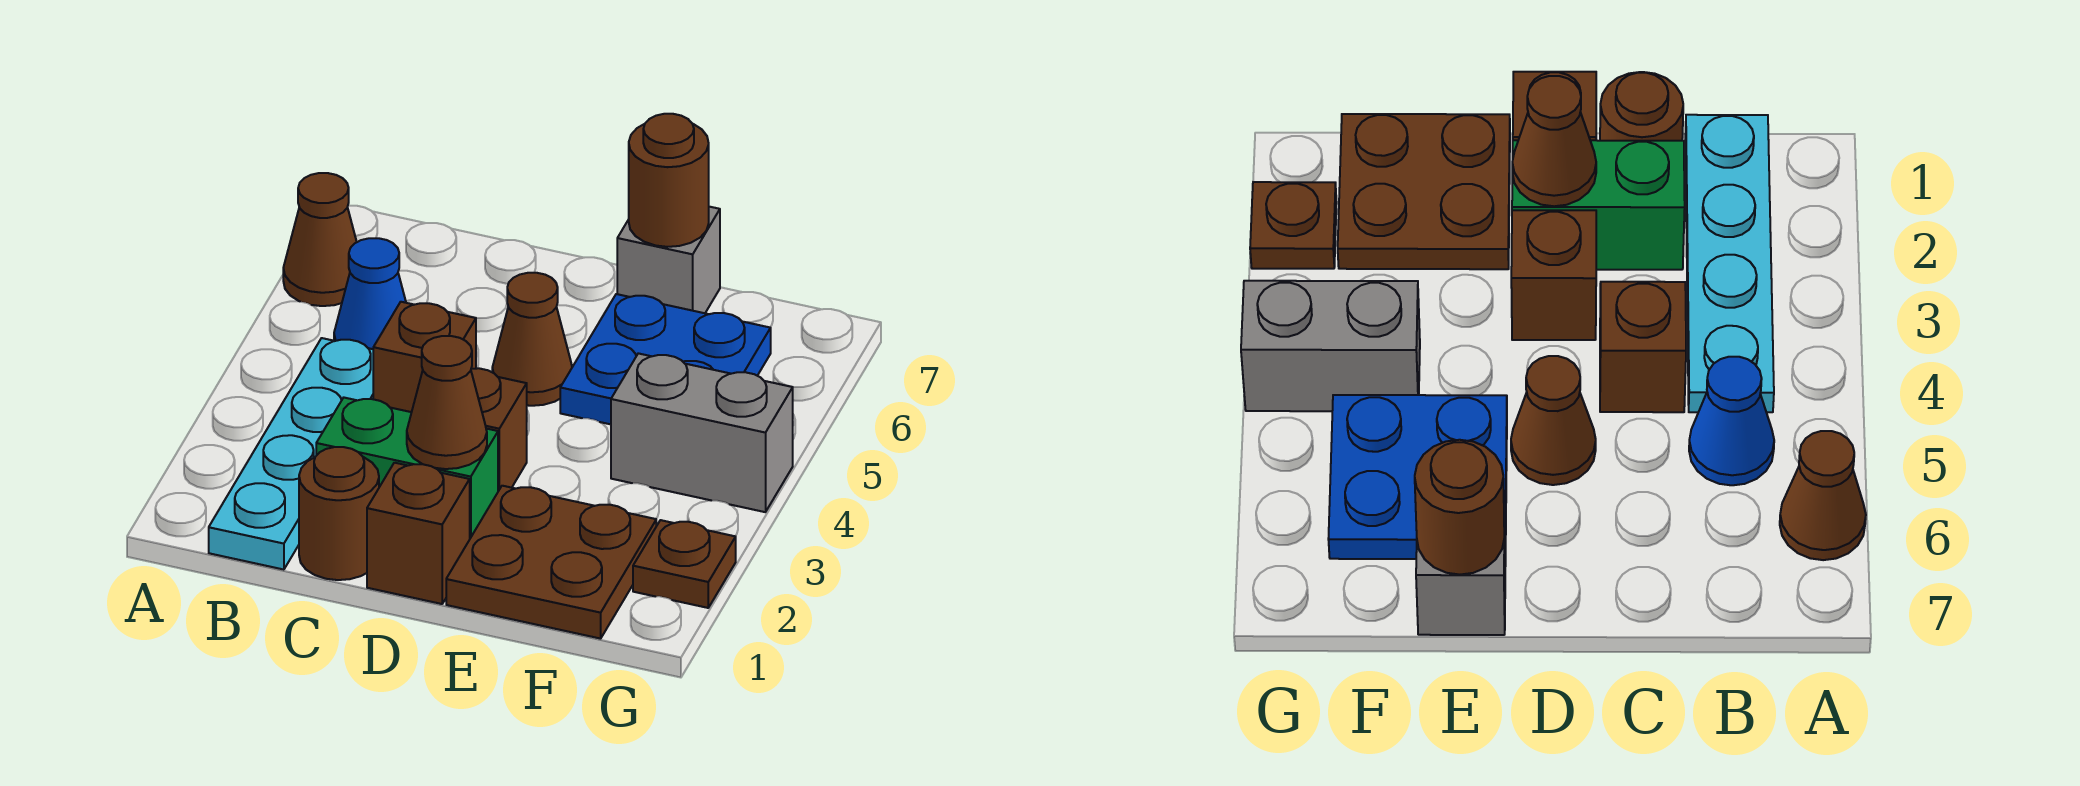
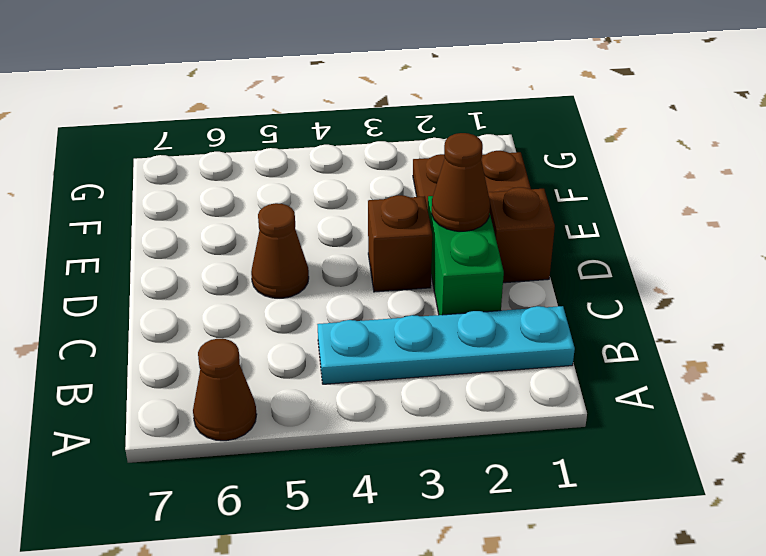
none -> blue 1x1 cone [334,238,406,349]
none -> brown 1x1 round brick [299,447,379,580]
none -> brown 1x1 brick [373,302,476,412]

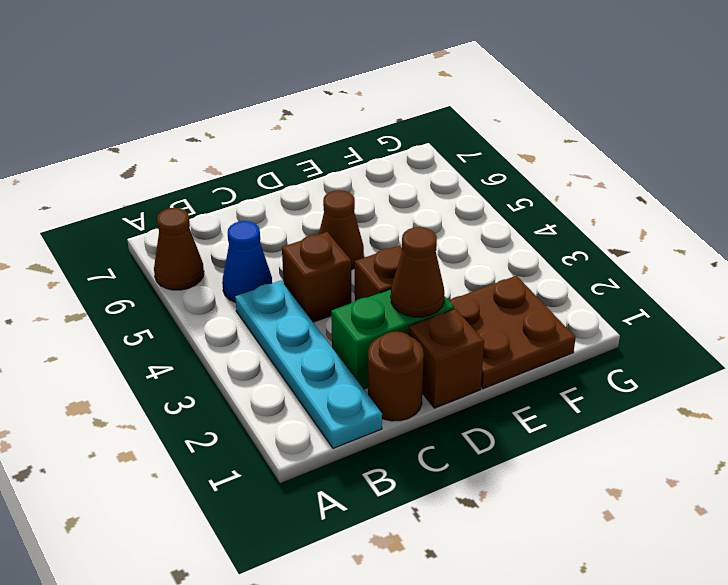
none -> blue 2x2 plate [560,294,771,424]
none -> grey 1x1 brick [617,207,720,313]
none -> grey 1x2 brick [611,353,793,512]

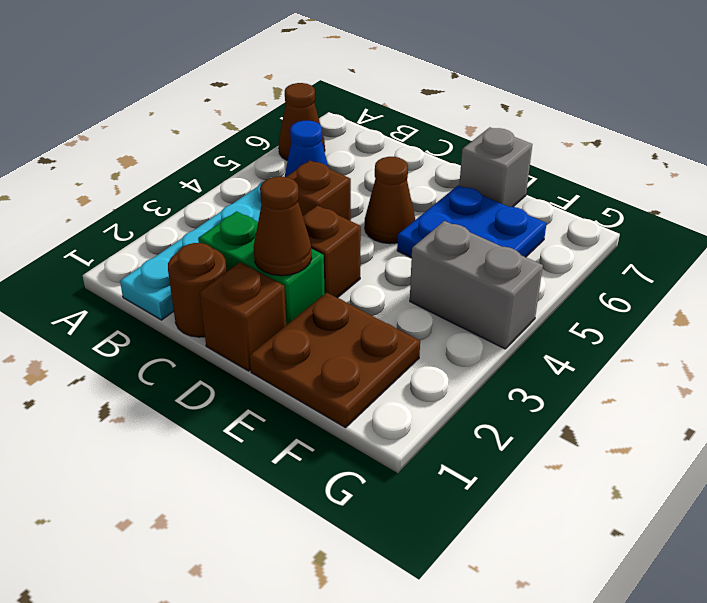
none -> brown 1x1 plate [633,520,736,608]
none -> brown 1x1 round brick [629,114,709,247]

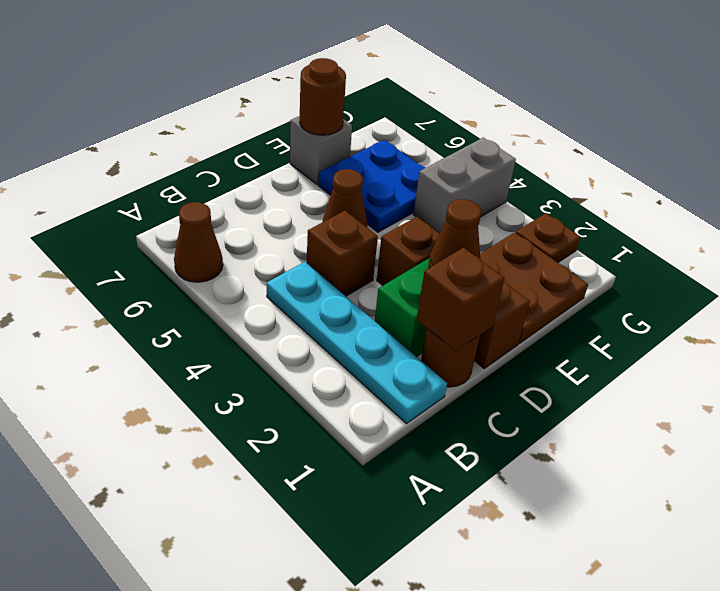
brown 1x1 brick [417,248,504,351] -> none
none -> blue 1x1 cone [334,238,406,349]

